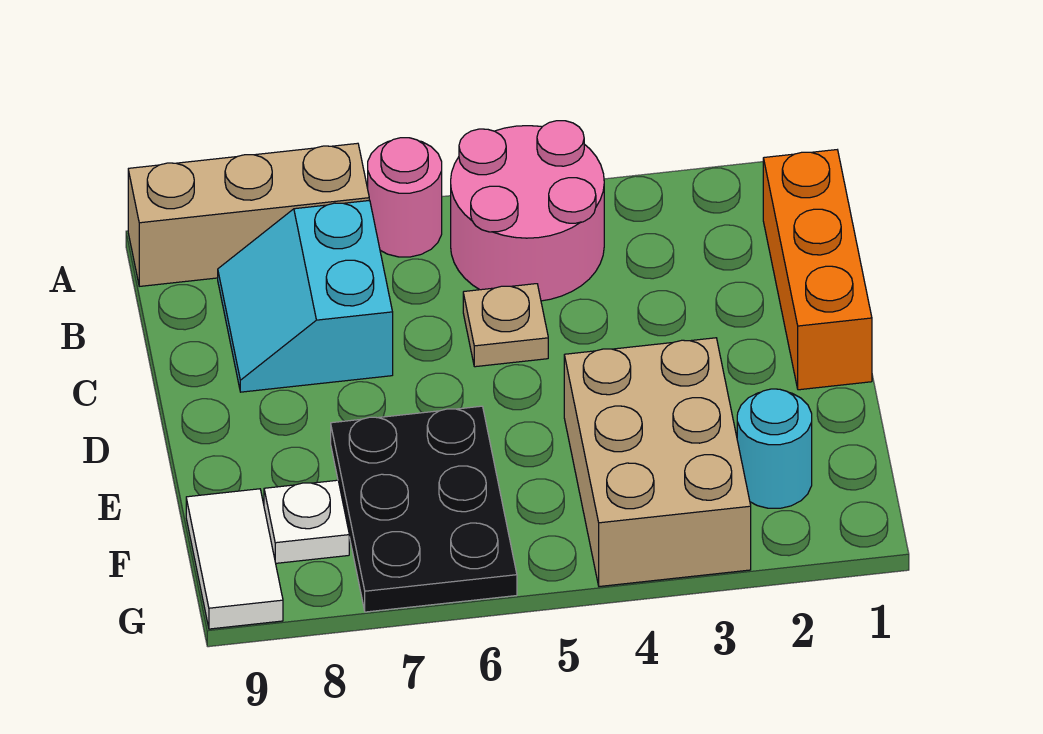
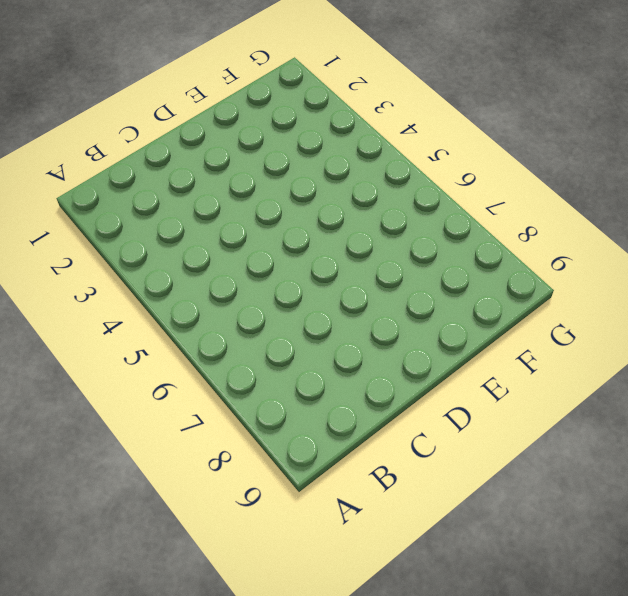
none -> pink 2x2 round brick [451,121,604,301]
none -> pink 1x1 round brick [368,138,442,257]

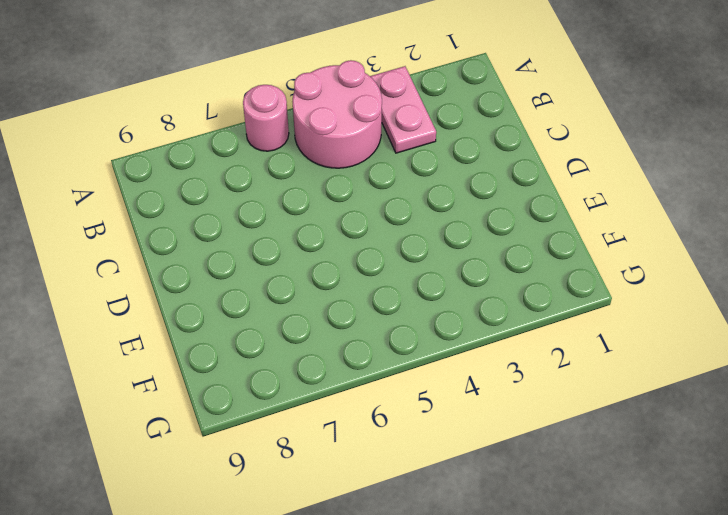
pink 1x2 plate [370,66,436,153] -> none
none -> tan 1x3 brick [128,143,369,286]
none -> orange 1x3 brick [763,150,872,390]

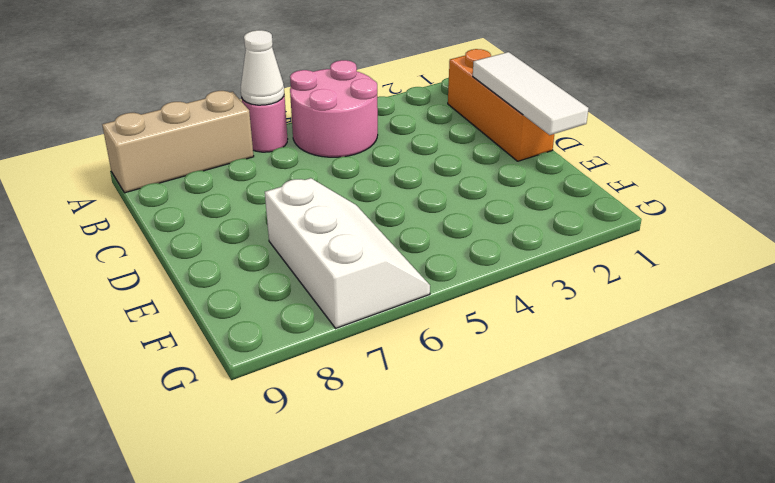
white 1x1 cone [240,30,284,105] -> none
white 1x3 tile [473,52,588,135] -> none
white 2x3 slope [265,178,430,328] -> black 2x3 plate [331,406,517,612]
none -> cyan 2x2 slope [218,200,393,392]
none -> tan 1x1 plate [463,284,548,367]

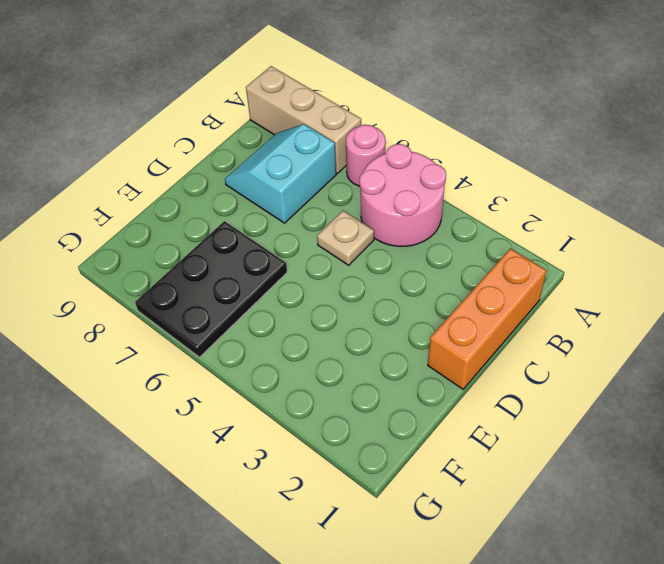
none -> tan 2x3 brick [564,338,751,587]
none -> cyan 1x1 round brick [737,389,812,508]

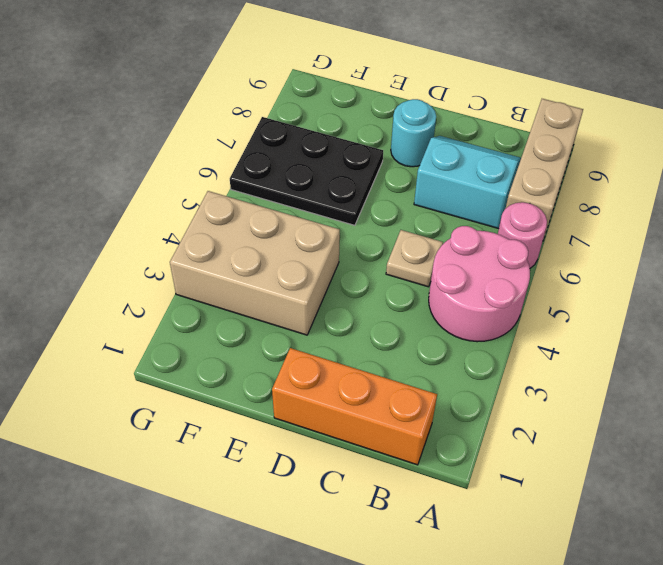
cyan 1x1 round brick [391,99,436,167] -> cyan 1x1 round brick moved to [737,389,812,508]
none -> white 1x1 plate [264,480,349,563]
none -> white 1x2 tile [186,489,283,629]

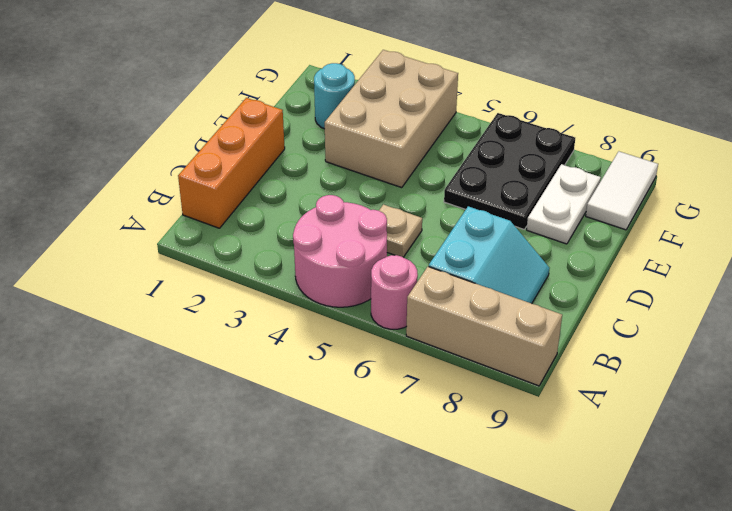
white 1x2 plate [527,164,601,244] -> white 1x1 plate [264,480,349,563]

